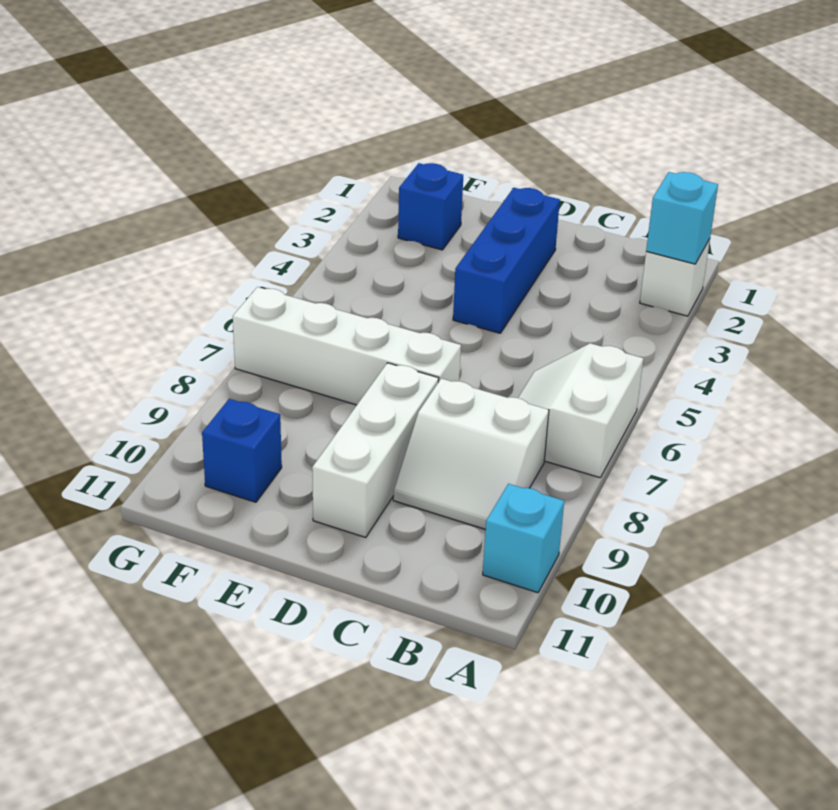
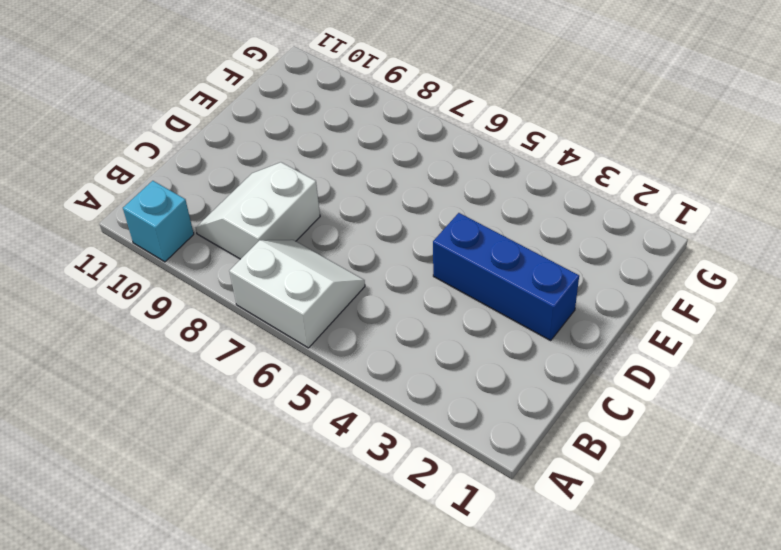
none -> white 1x1 brick [640,239,710,316]
none -> white 1x4 brick [233,287,461,405]

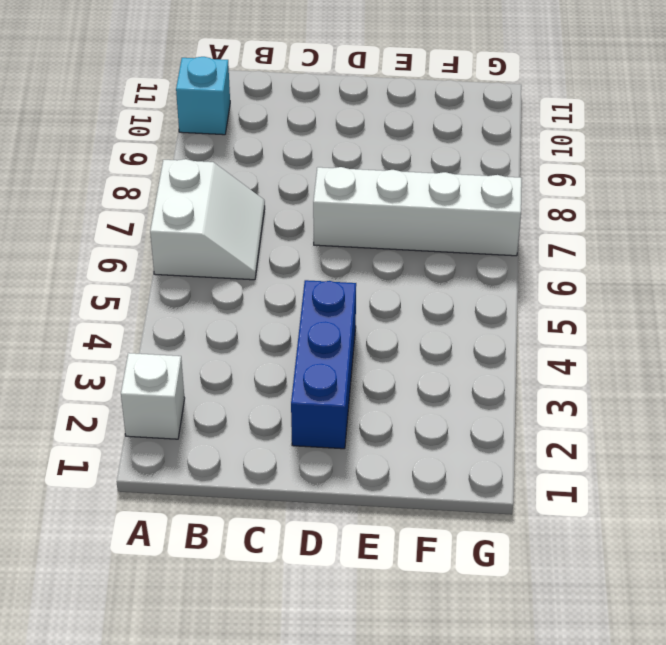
none -> white 2x2 slope [393,378,549,530]
none -> white 1x3 brick [312,363,439,538]

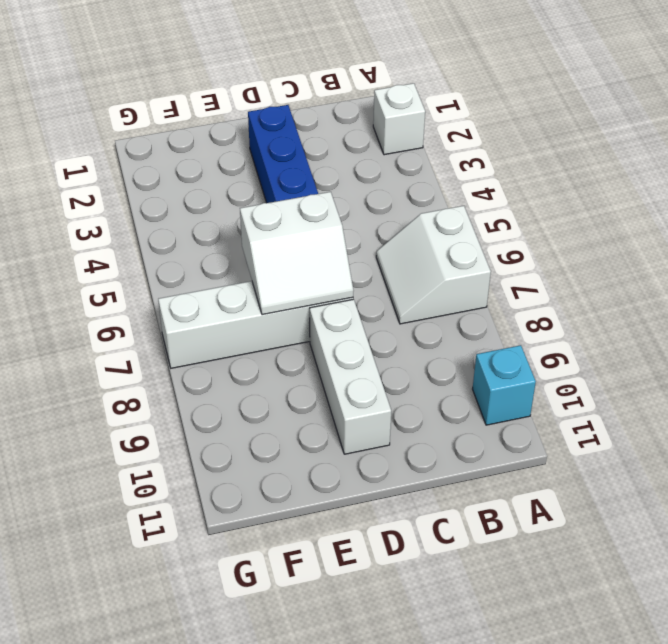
white 2x2 slope [240,192,354,315] -> white 2x2 slope moved to [393,378,549,530]
none -> blue 1x1 brick [398,163,463,250]
none -> blue 1x1 brick [202,399,282,502]

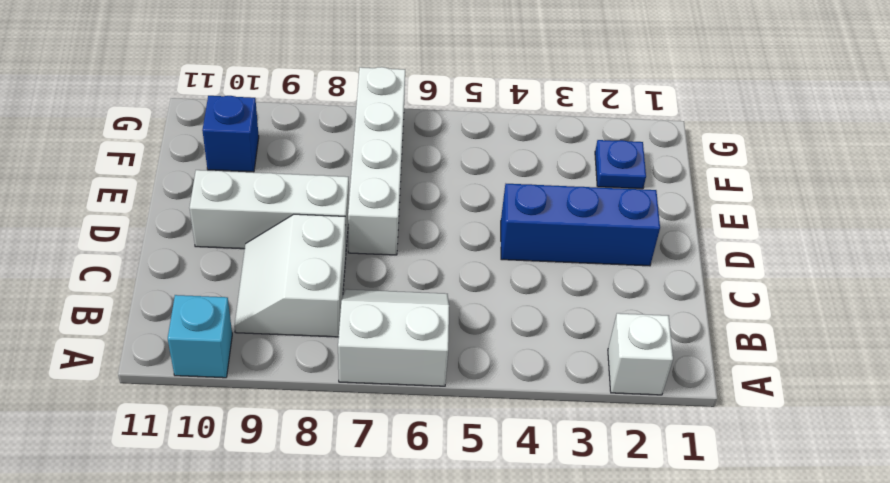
blue 1x1 plate [595,140,646,189] -> blue 1x1 brick [398,163,463,250]
none -> cyan 1x1 brick [646,172,718,264]

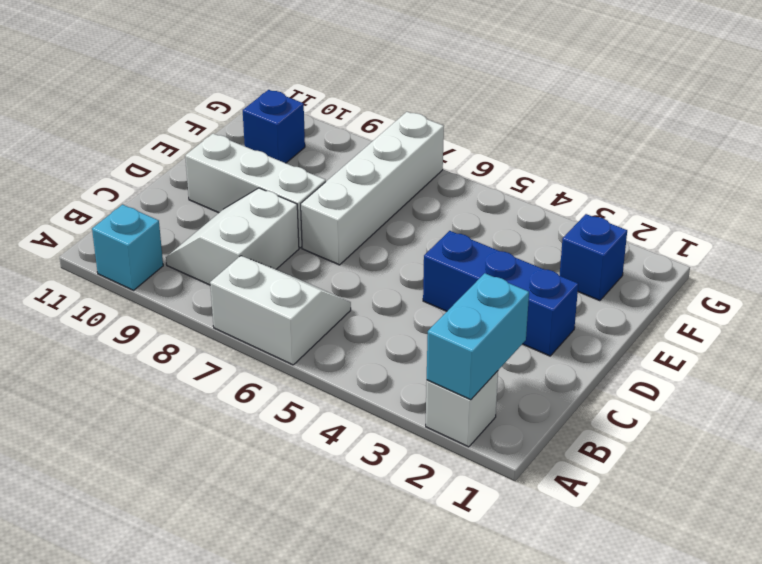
cyan 1x2 brick [427,273,529,400] -> cyan 1x1 brick [646,172,718,264]

